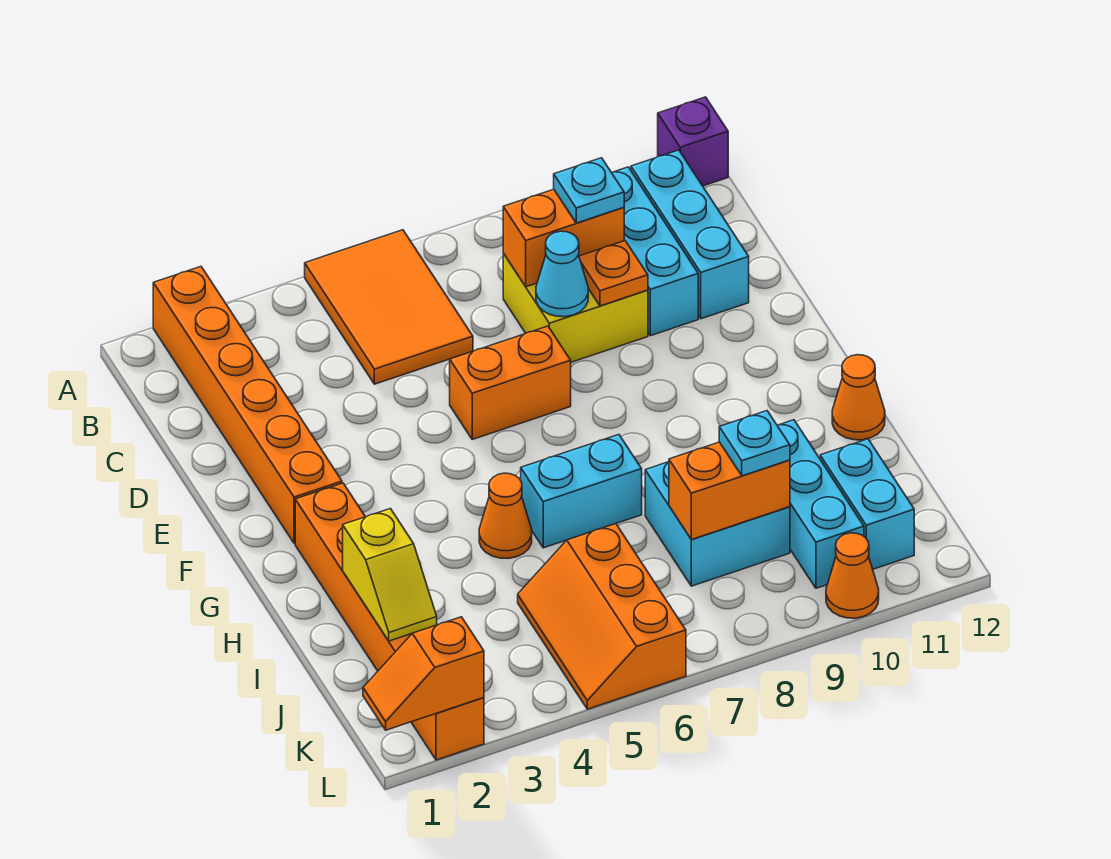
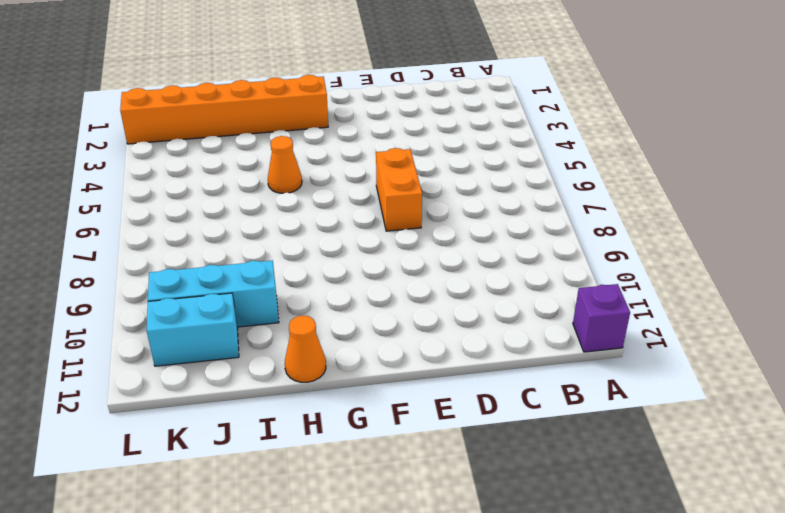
none -> orange 1x6 brick [153,267,342,543]
none -> orange 2x3 tile [305,230,473,384]
none -> cyan 1x3 brick [612,167,698,336]

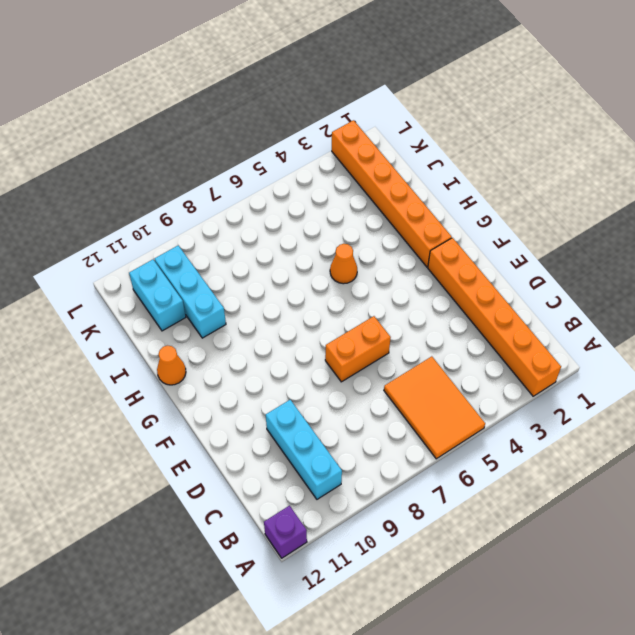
none -> cyan 1x3 brick [631,150,749,319]
none -> yellow 2x2 brick [503,253,648,362]
none -> cyan 1x2 brick [521,435,642,548]

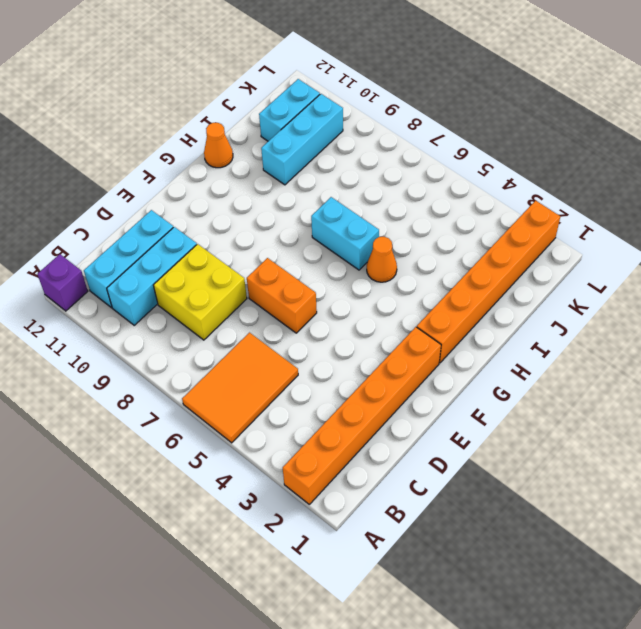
none -> cyan 2x2 brick [645,462,790,586]
none -> orange 2x3 slope [518,524,686,709]
none -> orange 1x1 cone [826,533,879,618]

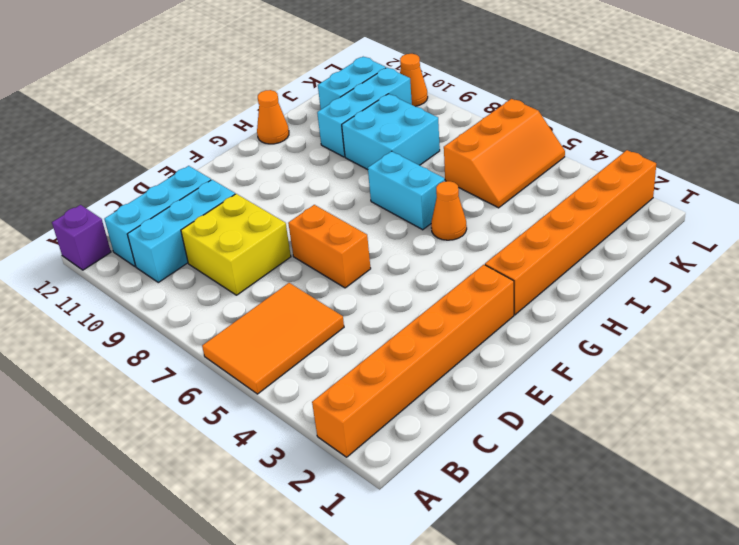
none -> orange 1x2 brick [503,189,624,287]
none -> cyan 1x1 cone [536,231,588,317]
none -> orange 1x1 plate [579,241,648,306]

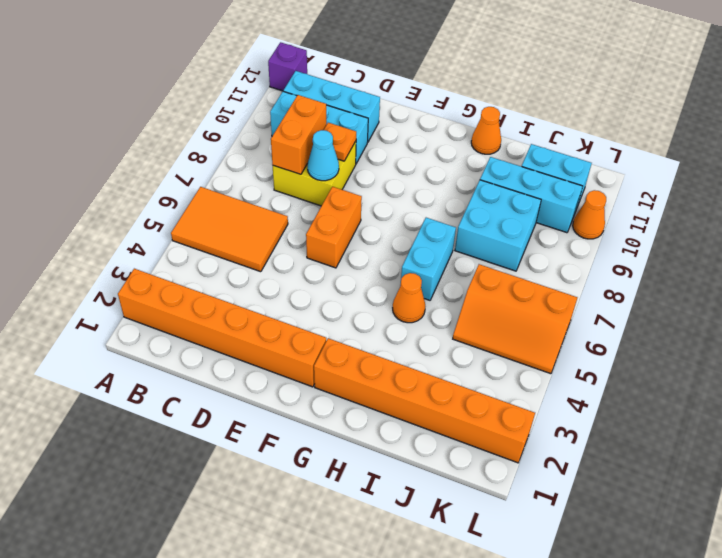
none -> yellow 1x2 slope [343,509,437,641]
none -> orange 1x2 brick [669,442,790,539]
none -> orange 1x2 slope [363,617,484,730]

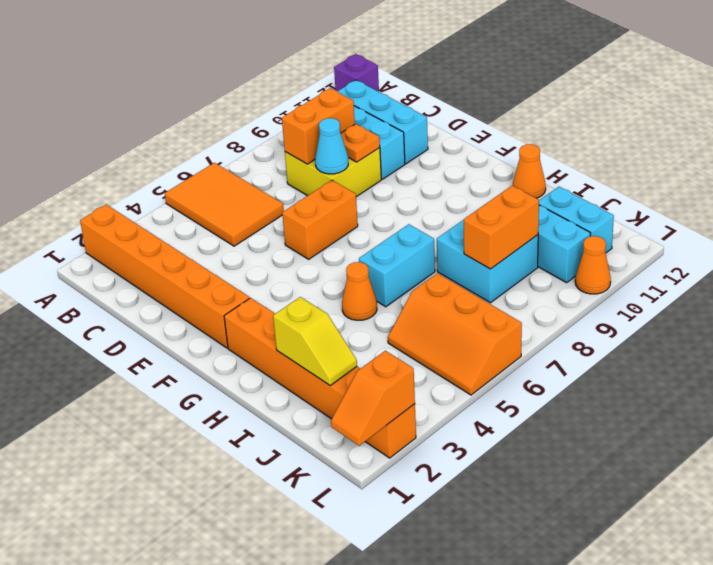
none -> cyan 1x1 plate [554,158,624,223]
none -> cyan 1x1 plate [719,411,790,476]

